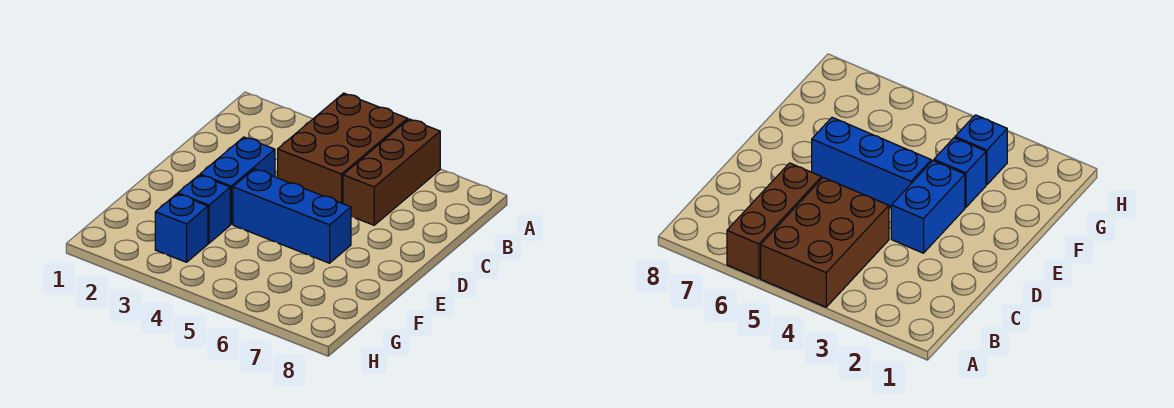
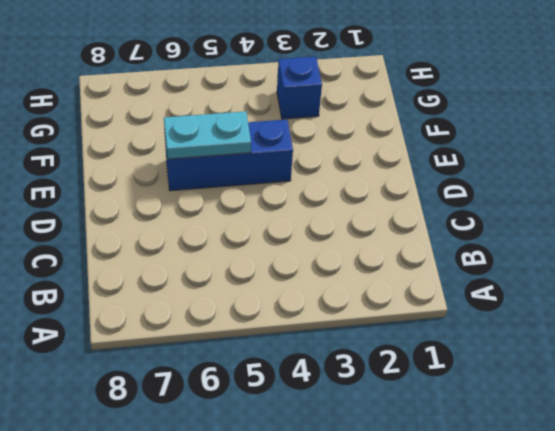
cyan 1x2 plate [164,111,251,159] -> none
none -> brown 2x3 brick [278,93,408,204]
none -> brown 1x3 brick [343,119,440,225]

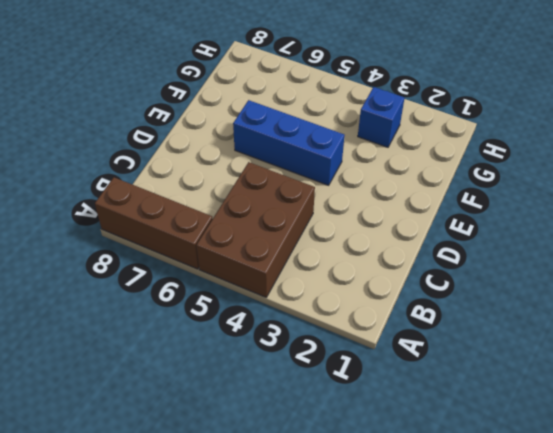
brown 1x3 brick [95,177,212,269] -> brown 1x3 brick turned to [343,119,440,225]
none -> blue 1x2 brick [200,137,275,224]
none -> blue 1x1 brick [178,175,230,243]

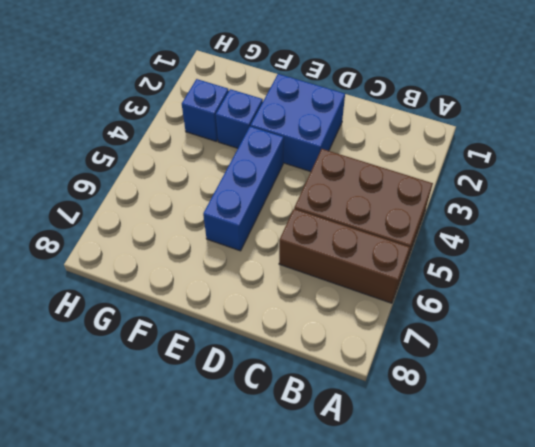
blue 2x2 brick [251,74,345,172] -> blue 1x2 brick [200,137,275,224]

